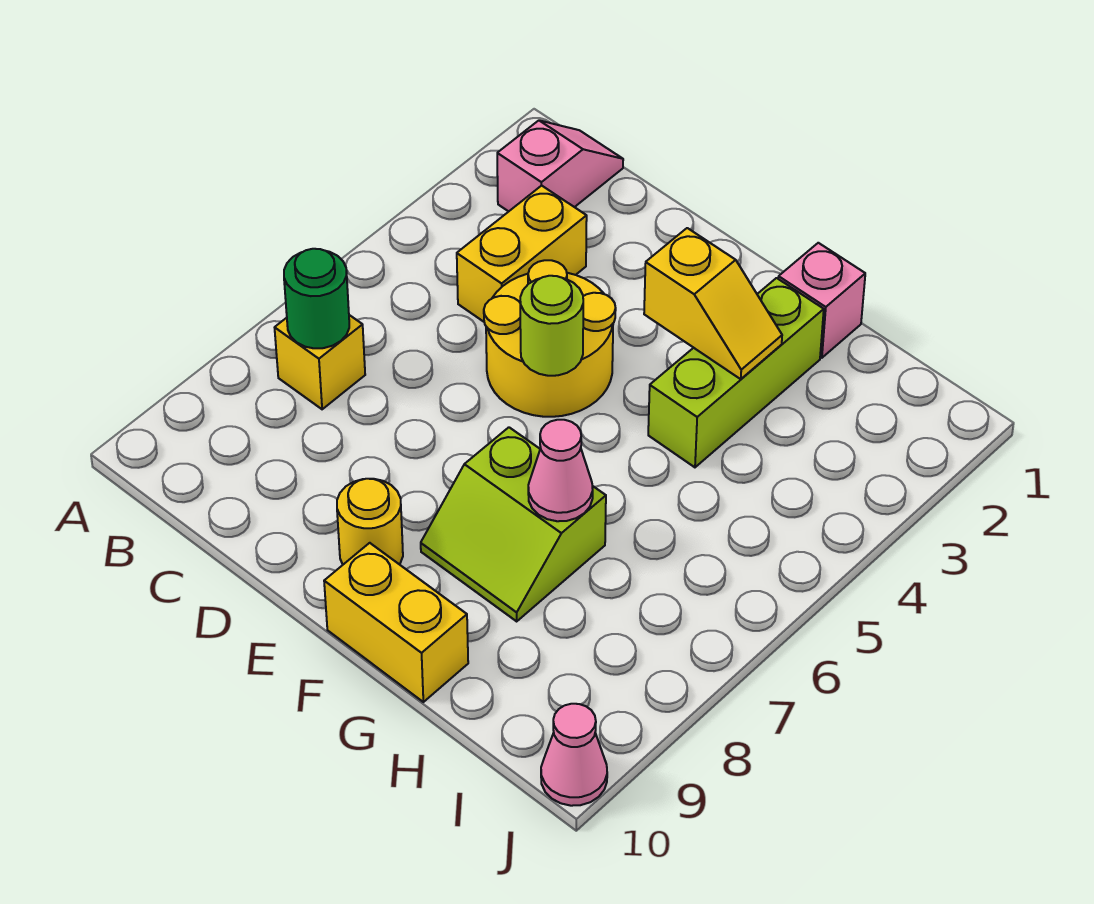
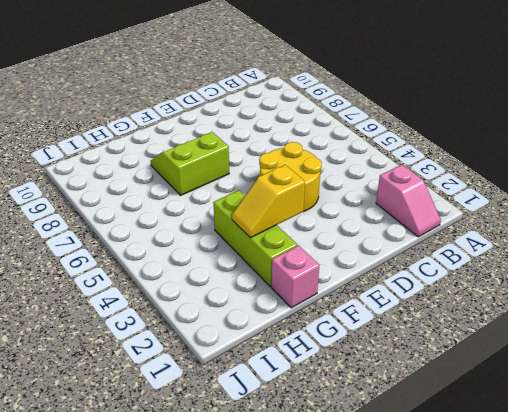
none -> yellow 1x1 brick [275,315,365,409]
none -> yellow 1x2 brick [457,186,587,322]
none -> yellow 1x1 round brick [337,479,403,564]

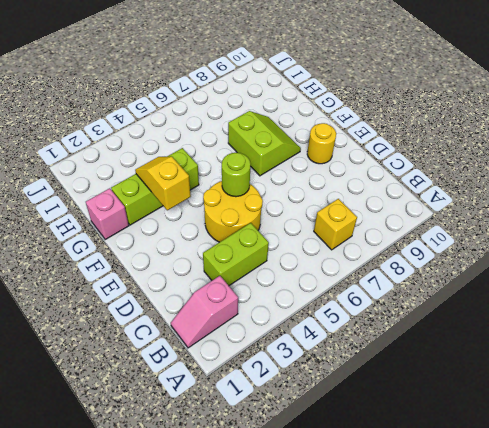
lime 1x2 brick [203,223,269,286] -> yellow 1x2 brick [457,186,587,322]
none -> yellow 1x2 brick [324,543,468,702]
none -> pink 1x1 cone [541,704,607,806]
none -> green 1x1 round brick [284,249,349,348]

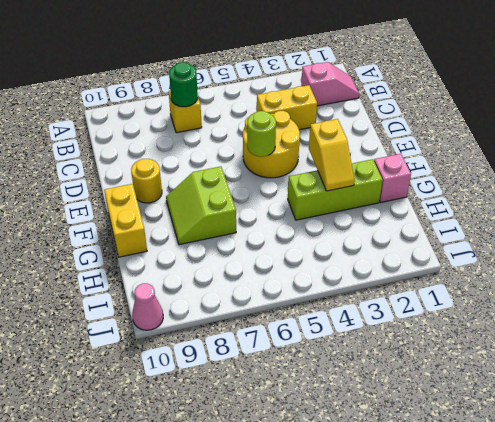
none -> pink 1x1 cone [528,420,593,521]

